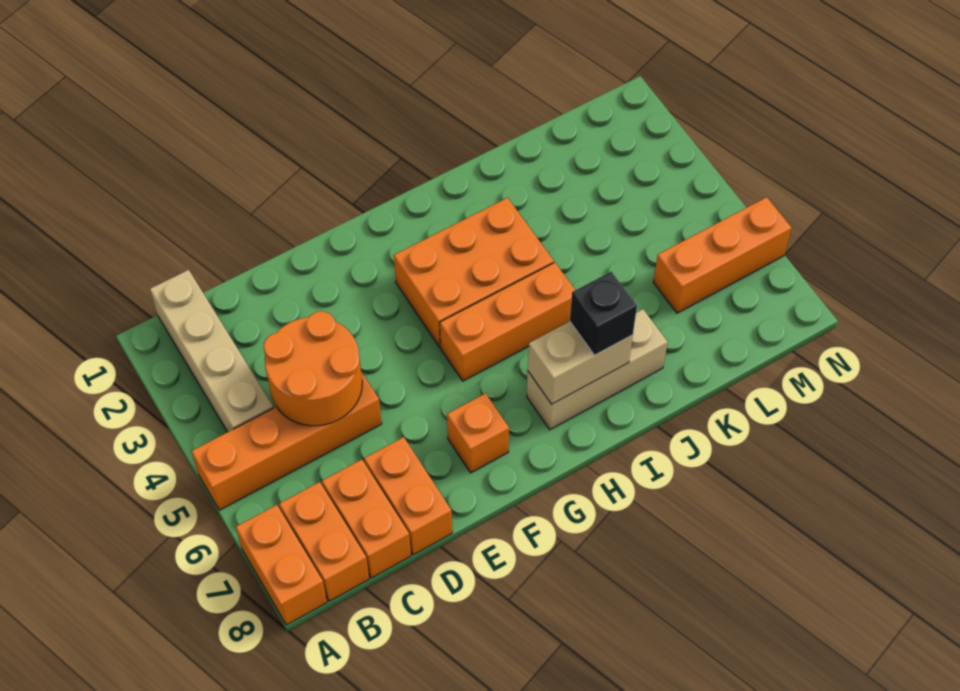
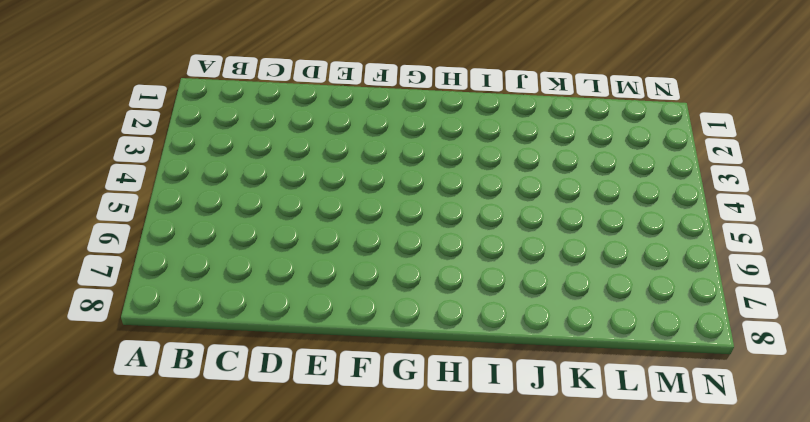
none -> orange 1x4 brick [191,372,382,510]
none -> orange 1x2 brick [236,505,327,625]
none -> tan 1x4 brick [150,270,273,432]

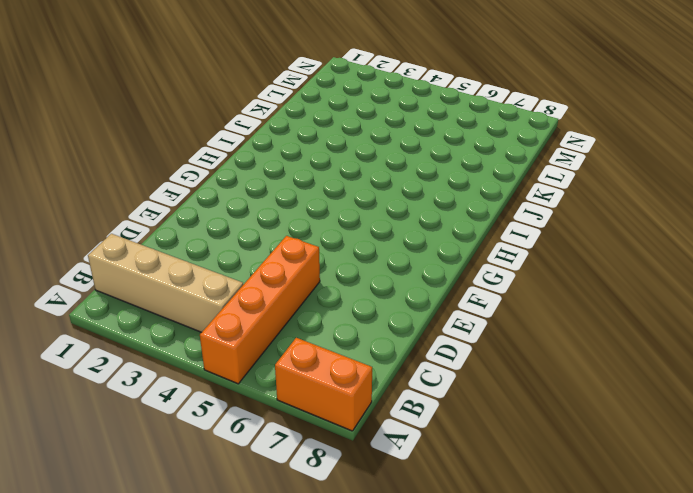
none -> orange 1x2 brick [279,482,369,601]
none -> orange 1x2 brick [322,460,411,578]
none -> orange 1x2 brick [364,437,452,555]

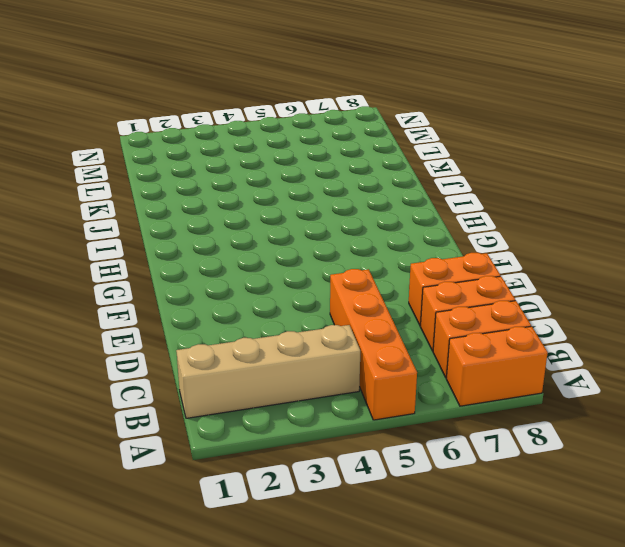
none -> orange 1x1 brick [447,393,509,473]
none -> orange 2x3 brick [394,198,554,347]
none -> orange 1x3 brick [440,263,575,381]

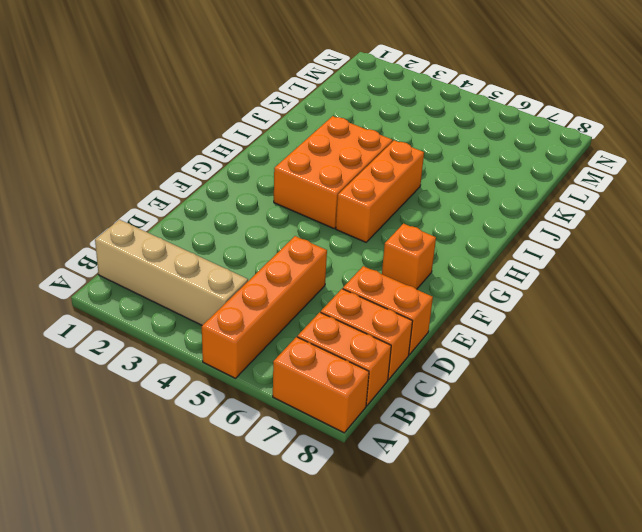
none -> tan 1x3 brick [527,309,668,430]
none -> orange 1x3 brick [653,197,791,313]
none -> orange 2x2 round brick [264,311,362,426]

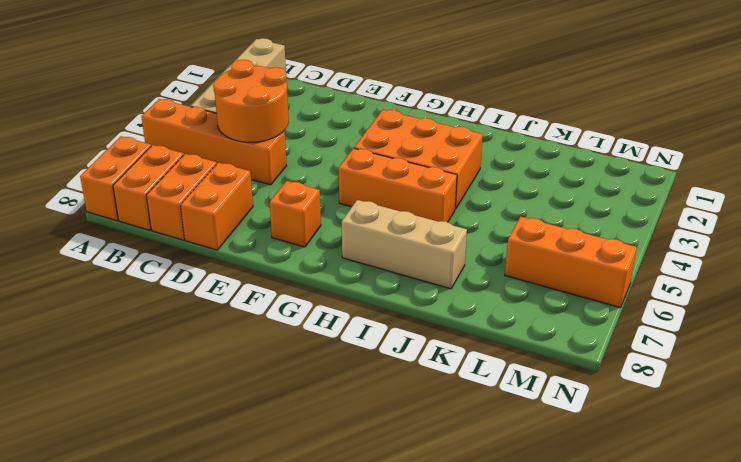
none -> tan 1x2 brick [528,322,633,404]
none -> black 1x1 brick [570,272,637,355]

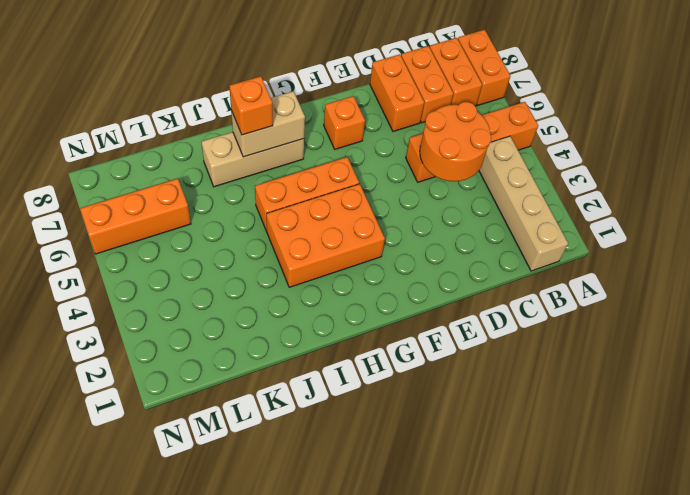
orange 1x1 brick [229,76,273,135] -> black 1x1 brick [570,272,637,355]

